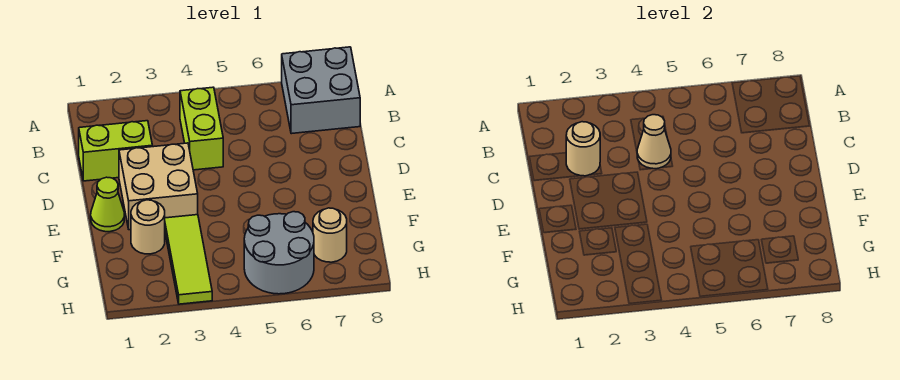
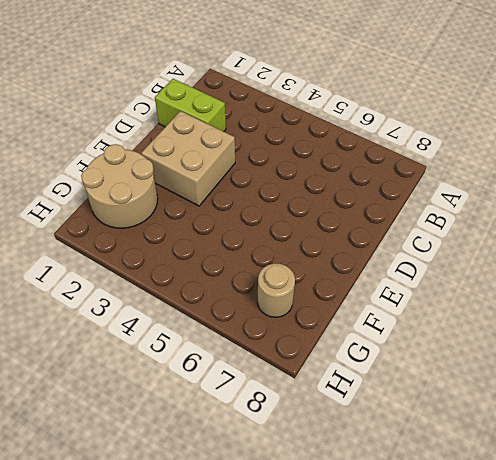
tan 2x2 round brick [81,144,158,228] -> tan 1x1 round brick [131,200,165,254]
none -> grey 2x2 brick [282,47,360,134]
none -> lime 1x2 brick [180,87,223,170]

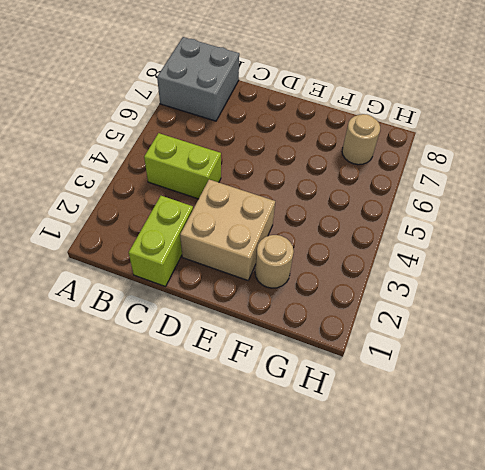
none -> lime 1x1 cone [91,177,124,232]
none -> lime 1x3 tile [165,215,212,304]

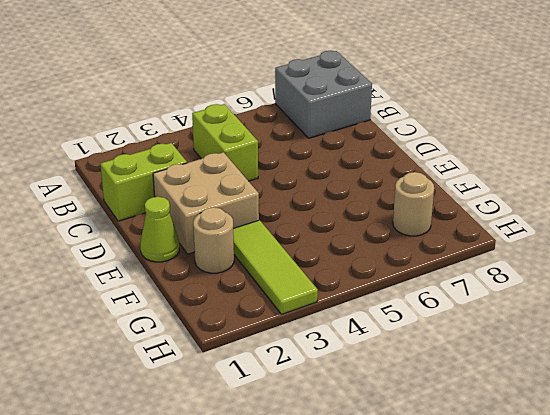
none -> grey 2x2 round brick [244,212,314,294]
none -> tan 1x1 round brick [566,122,600,176]

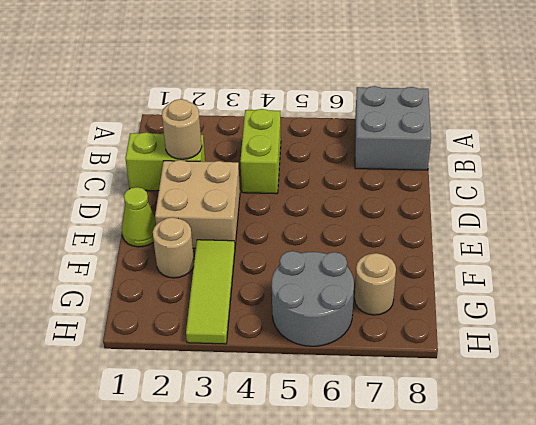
none -> tan 1x1 cone [637,115,671,169]

